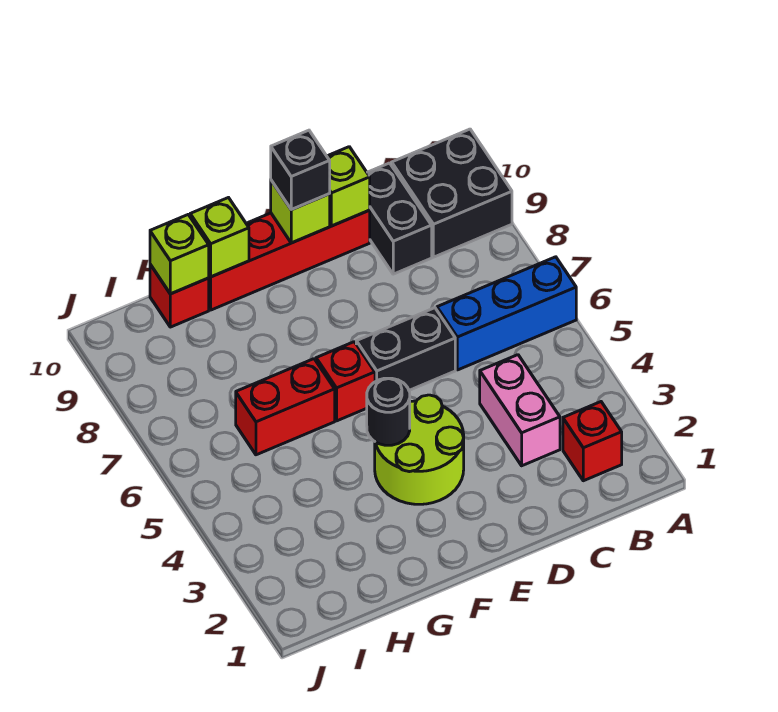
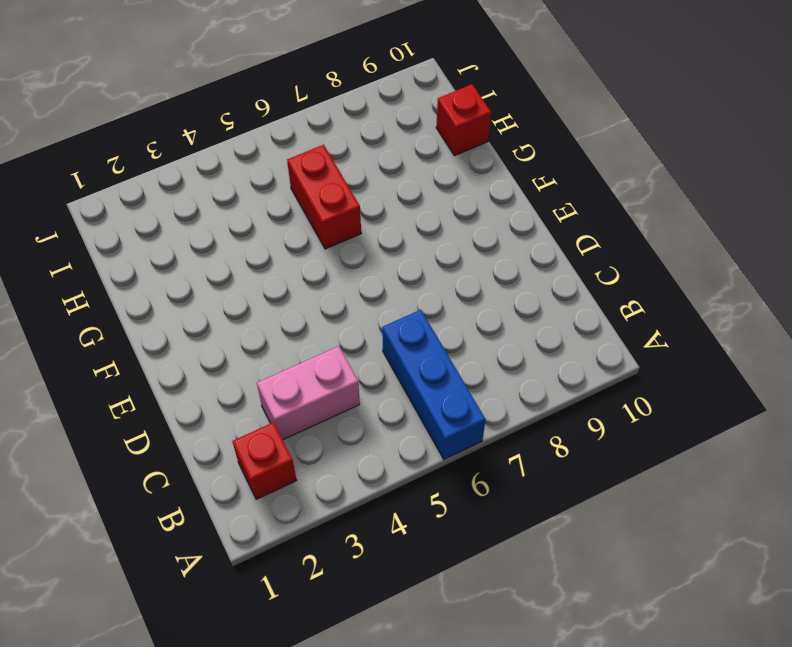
none -> black 2x2 brick [392,129,512,257]
none -> black 1x2 brick [367,163,432,274]
none -> black 1x2 brick [356,308,455,390]

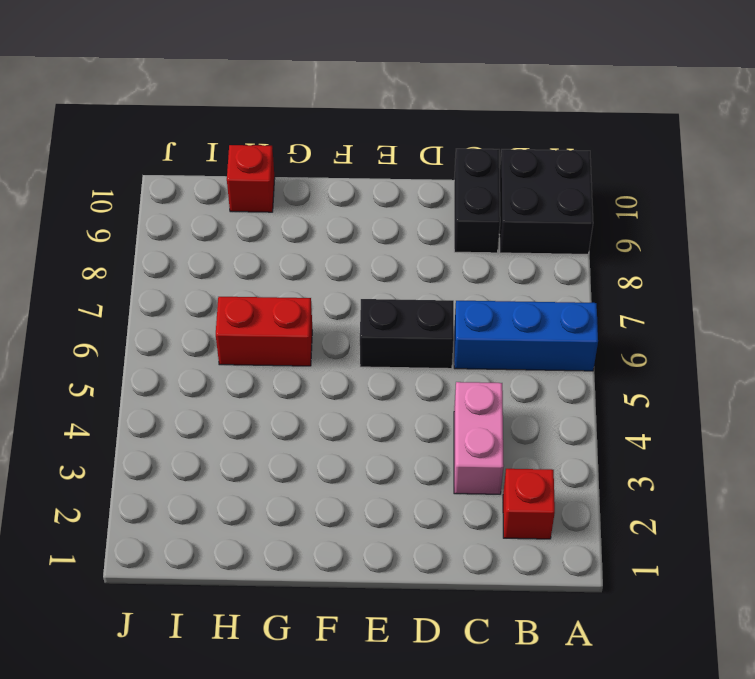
none -> red 1x4 brick [209,210,370,310]
none -> lime 2x2 round brick [375,395,464,504]
none -> red 1x1 brick [316,342,375,421]

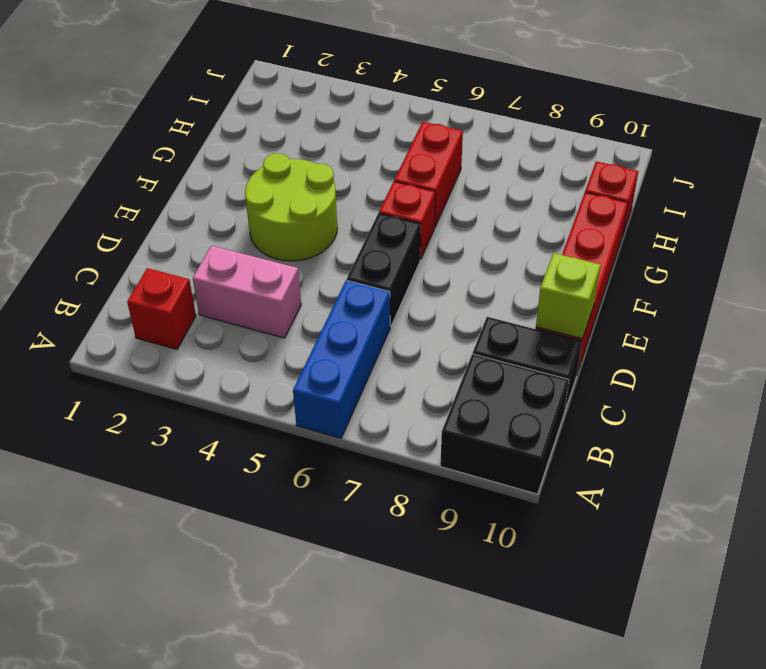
none -> lime 1x1 brick [271,180,330,243]
none -> black 1x1 round brick [367,378,410,445]
none -> lime 1x1 brick [190,198,249,277]

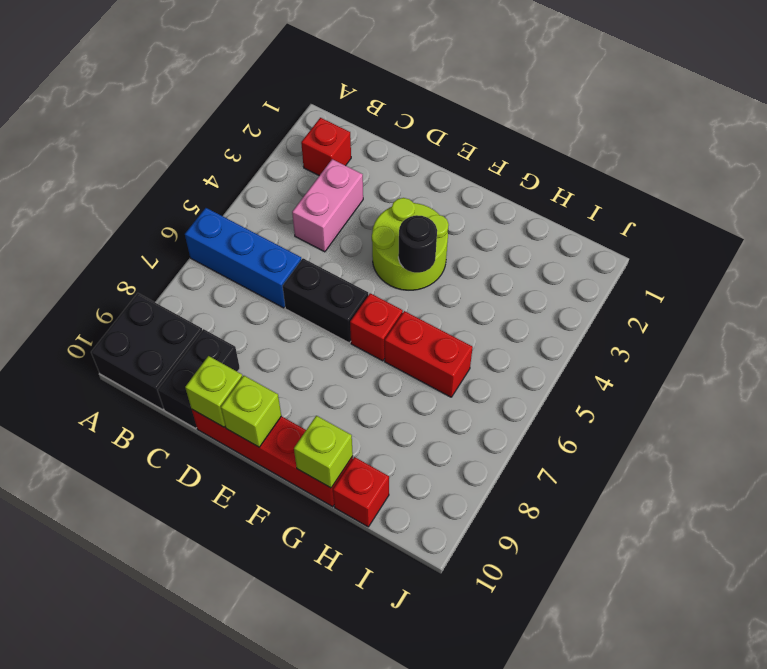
none -> lime 1x1 brick [150,215,209,294]
none -> black 1x1 brick [271,130,330,210]

